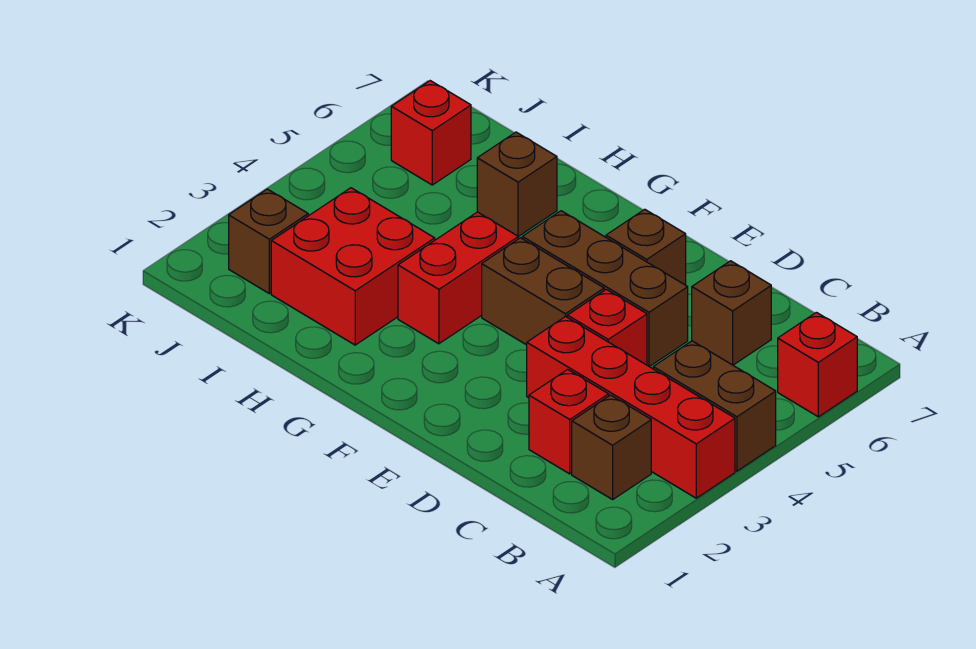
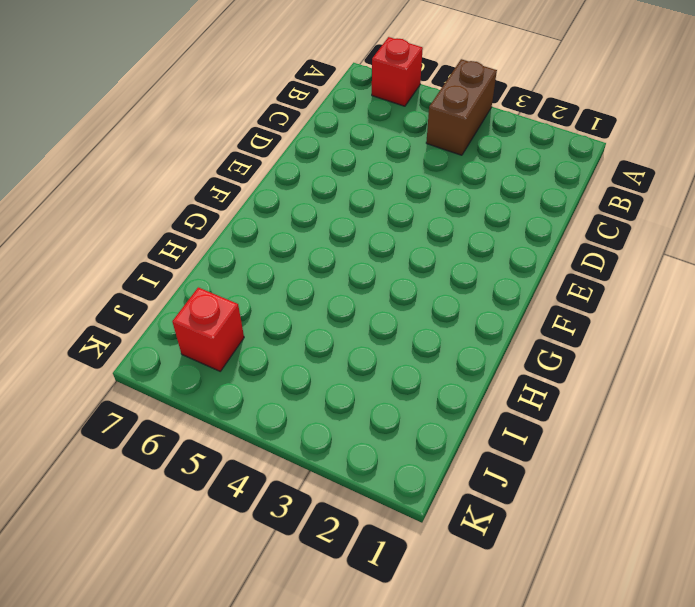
none -> red 1x4 brick [527,316,735,498]
none -> brown 1x1 brick [572,395,651,500]
none -> red 1x1 brick [529,369,609,474]

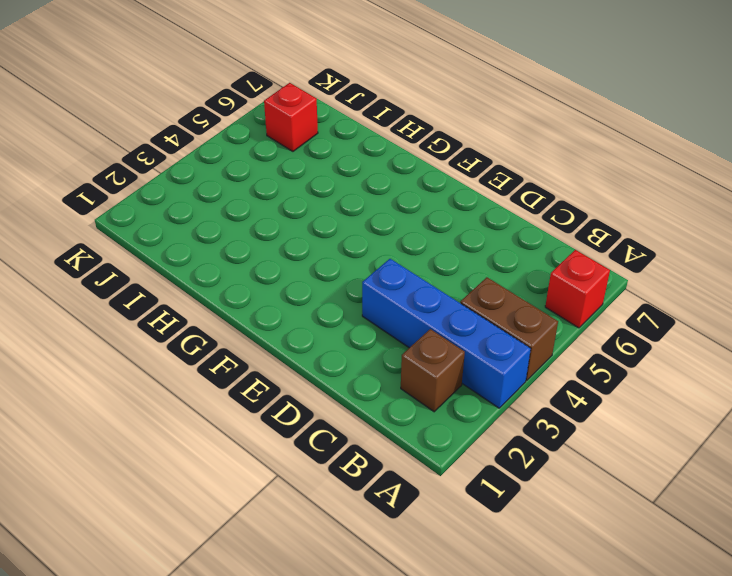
blue 1x4 brick [362,259,531,408] -> red 1x4 brick [527,316,735,498]
none -> red 1x1 brick [529,369,609,474]
none -> brown 1x1 brick [692,261,771,365]
none -> red 1x1 brick [567,289,647,365]

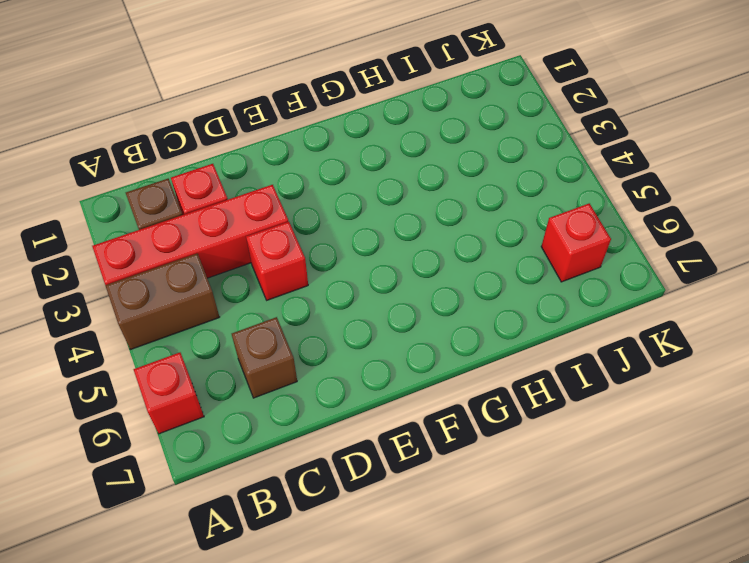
none -> brown 1x3 brick [522,211,688,367]
none -> brown 1x2 brick [482,238,604,345]
none -> brown 1x1 brick [606,209,686,285]

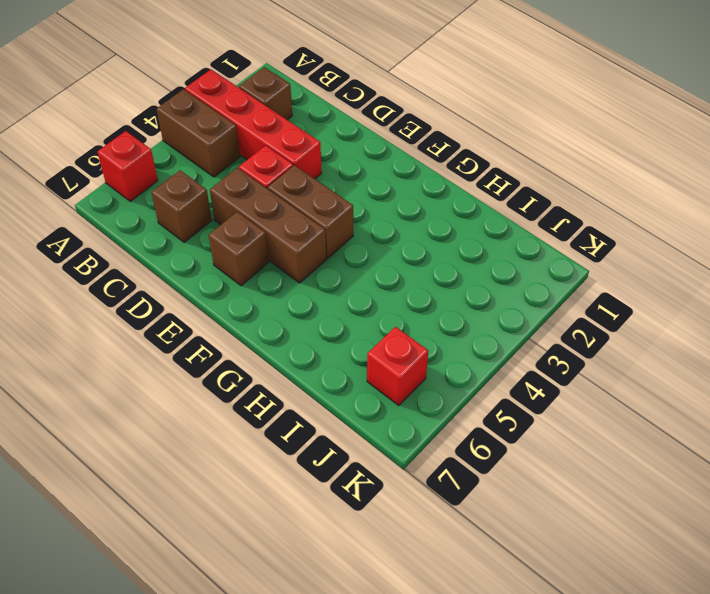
none -> red 1x1 brick [529,369,609,474]
none -> red 1x2 brick [398,212,518,344]
none -> red 2x2 brick [271,188,435,345]

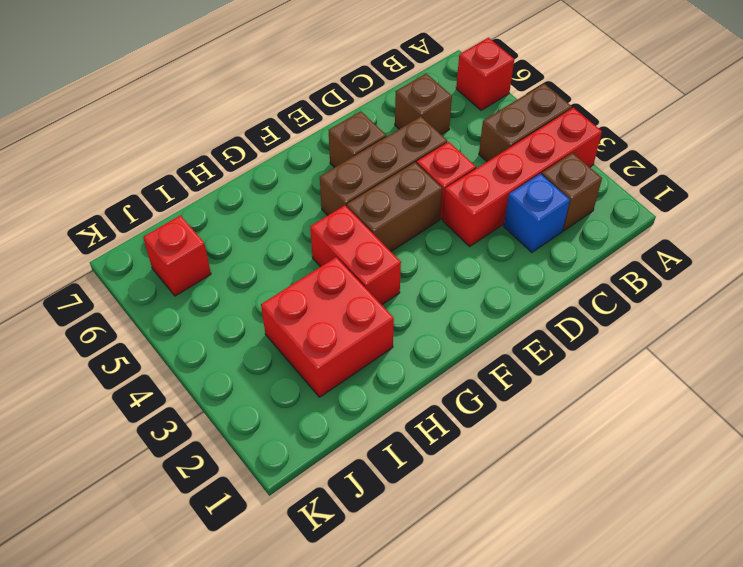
blue 1x1 brick [504,174,570,252] -> red 1x1 brick [529,369,609,474]
none -> brown 1x1 brick [477,132,557,237]
none -> brown 1x1 brick [229,189,308,294]

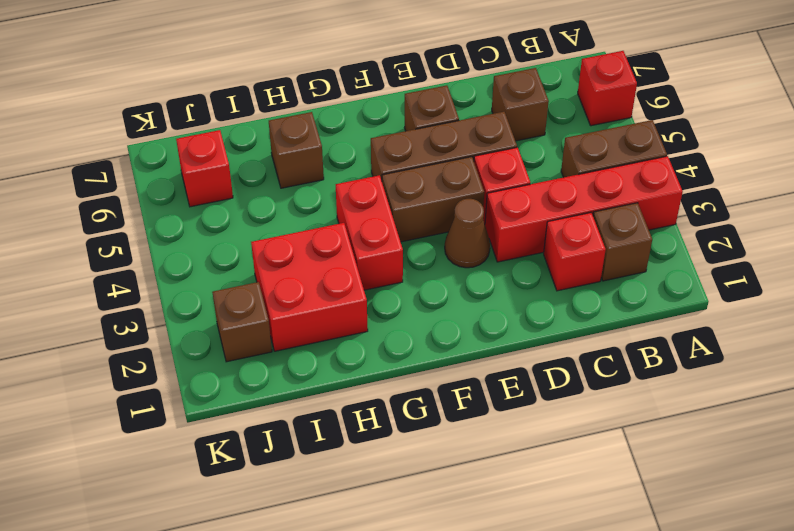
brown 1x1 cone [445,199,490,268] -> none

